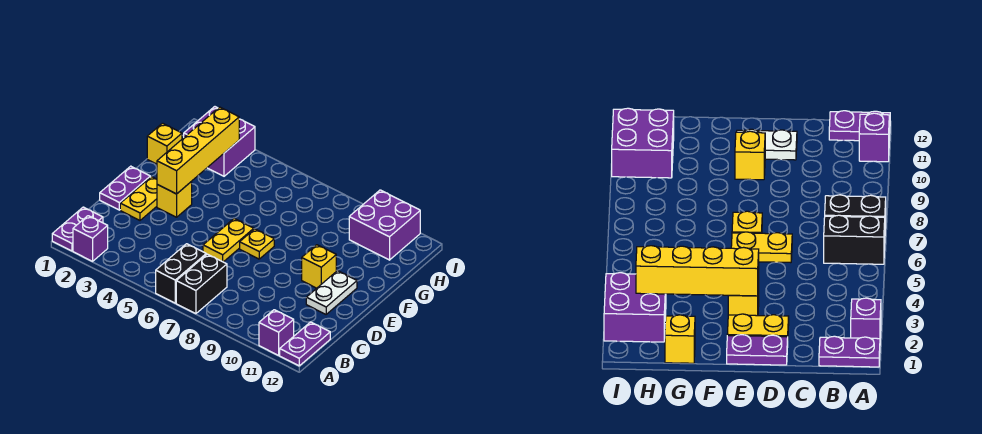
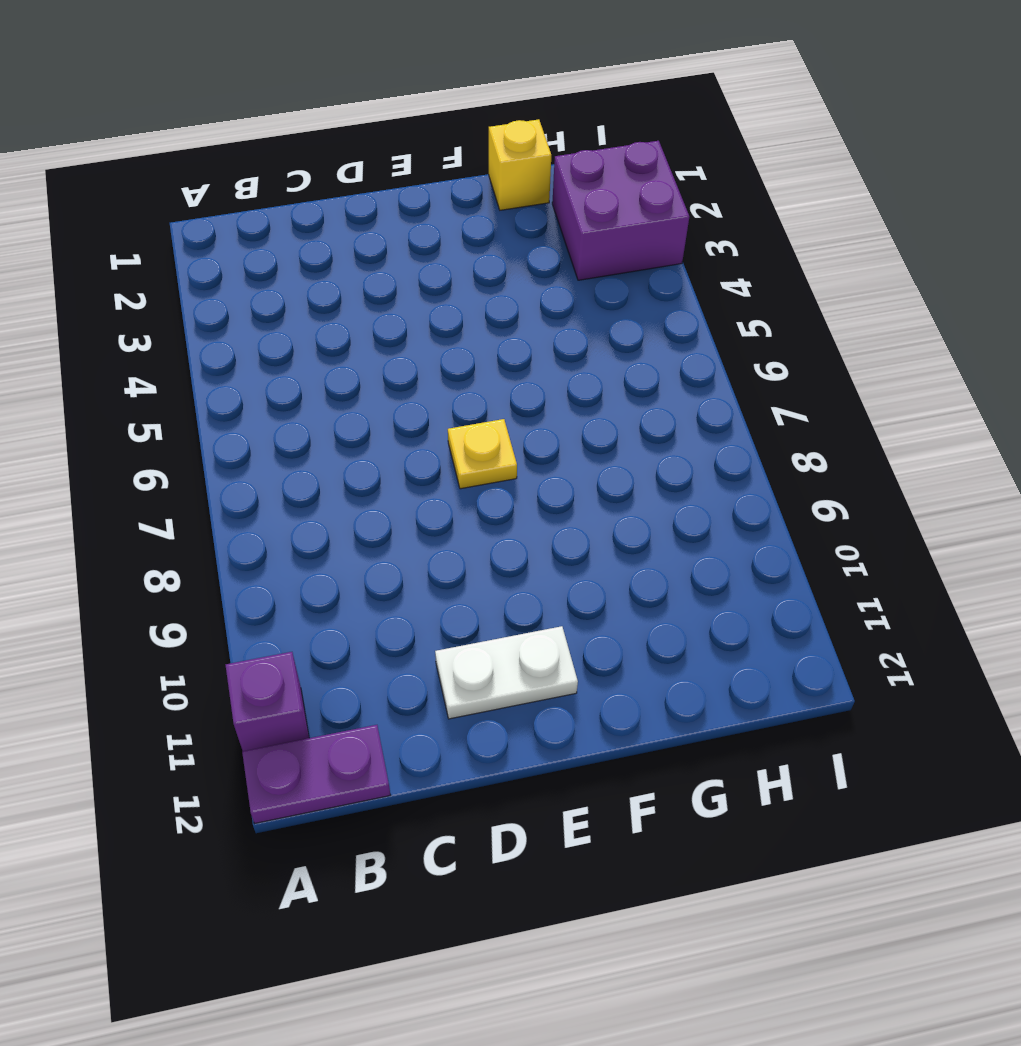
none -> purple 1x2 plate [52,207,103,251]
none -> purple 1x1 brick [73,216,108,261]
none -> black 1x2 brick [156,244,206,303]

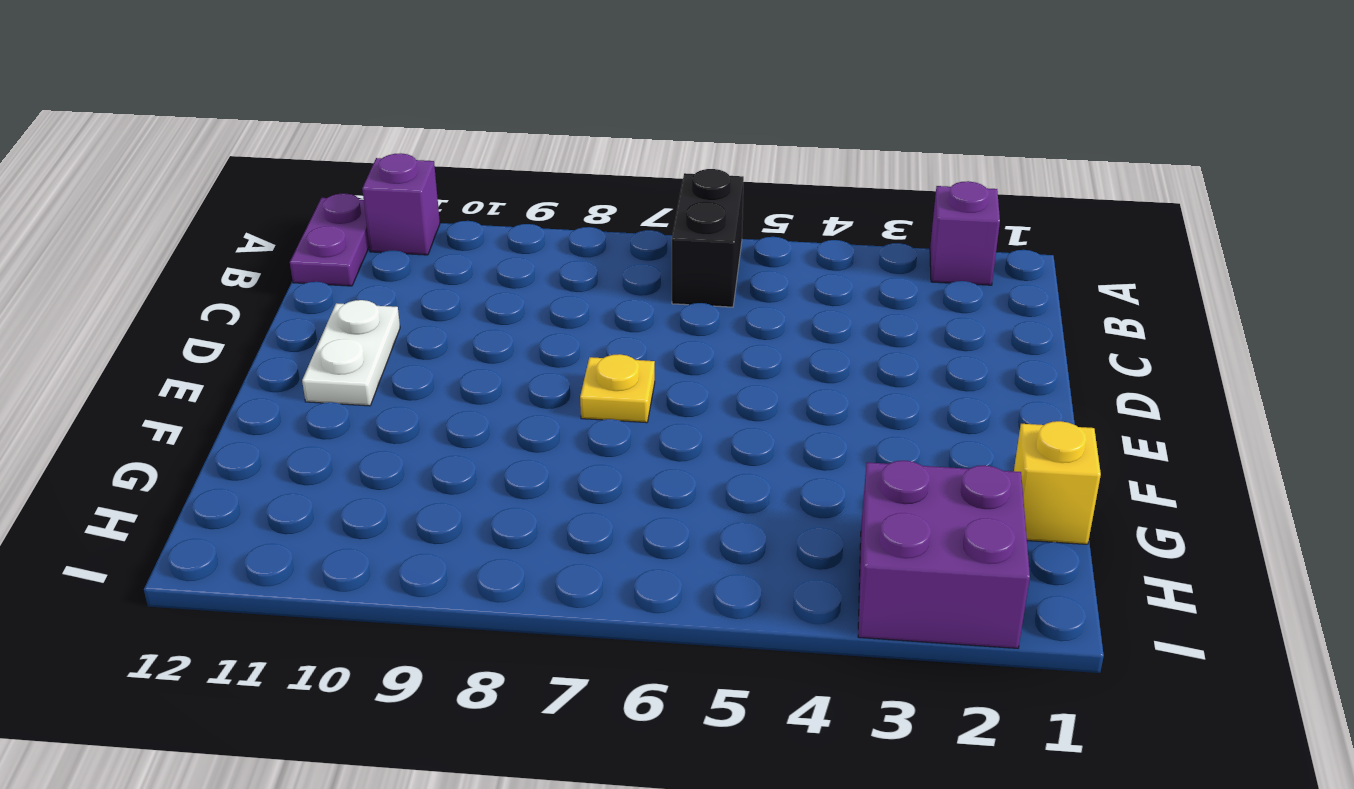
none -> purple 1x2 plate [52,207,103,251]
none -> black 1x2 brick [176,254,227,314]
none -> purple 1x2 plate [100,166,150,210]

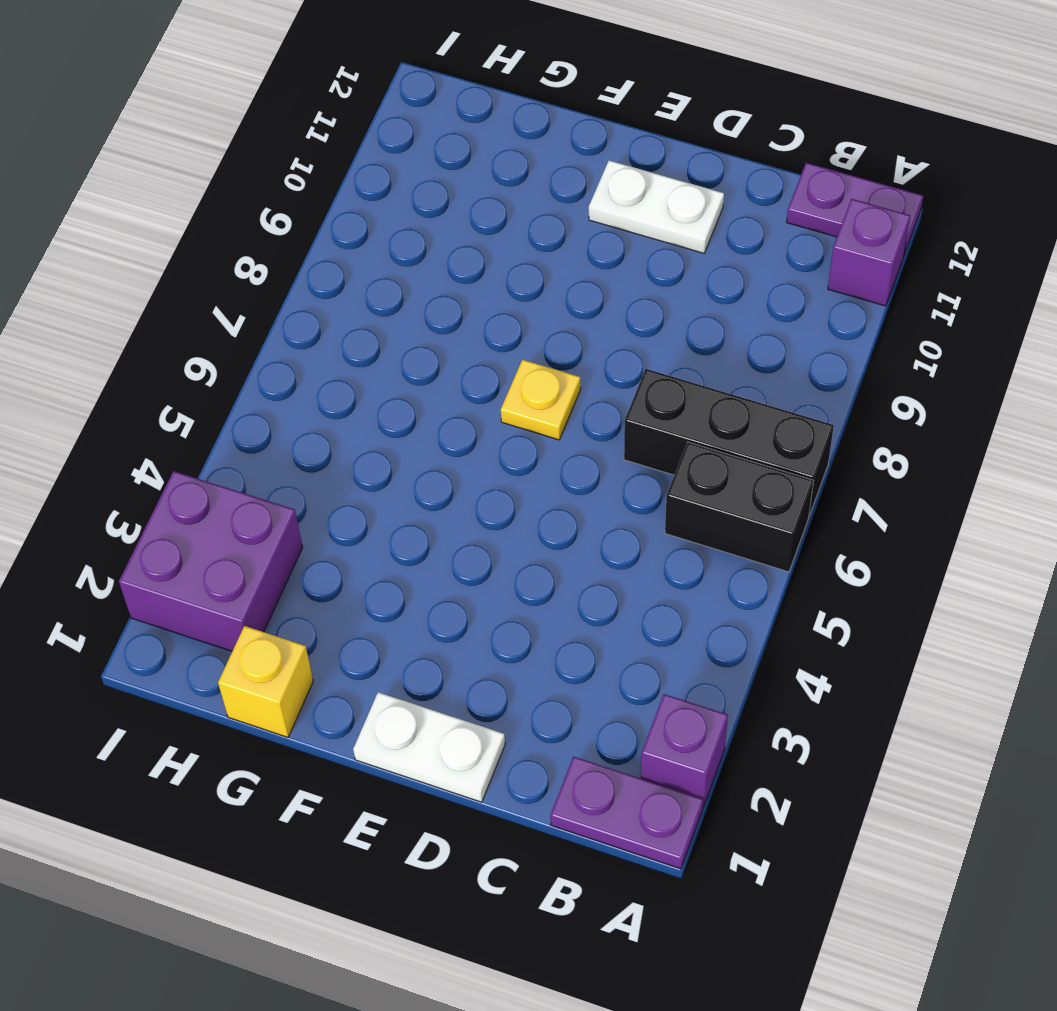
black 1x3 brick [624,369,834,516] -> black 1x2 brick [176,254,227,314]
white 1x2 plate [353,692,505,802] -> purple 1x2 plate [100,166,150,210]
none -> yellow 1x2 plate [120,177,157,220]
none -> yellow 1x2 plate [203,219,254,262]
none -> yellow 1x1 brick [157,181,192,217]

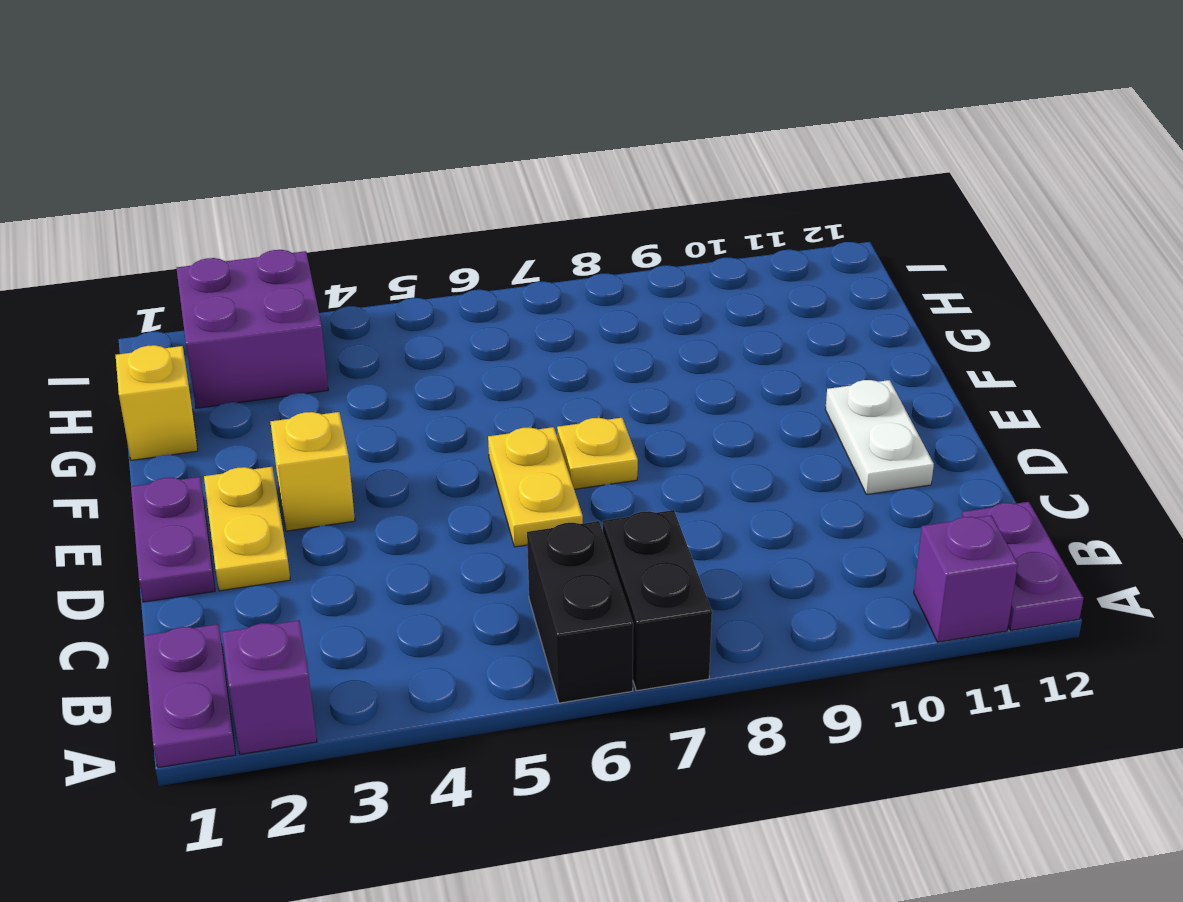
none -> yellow 1x1 brick [302,245,336,288]
none -> purple 2x2 brick [349,190,420,260]
none -> yellow 1x4 brick [157,107,239,194]

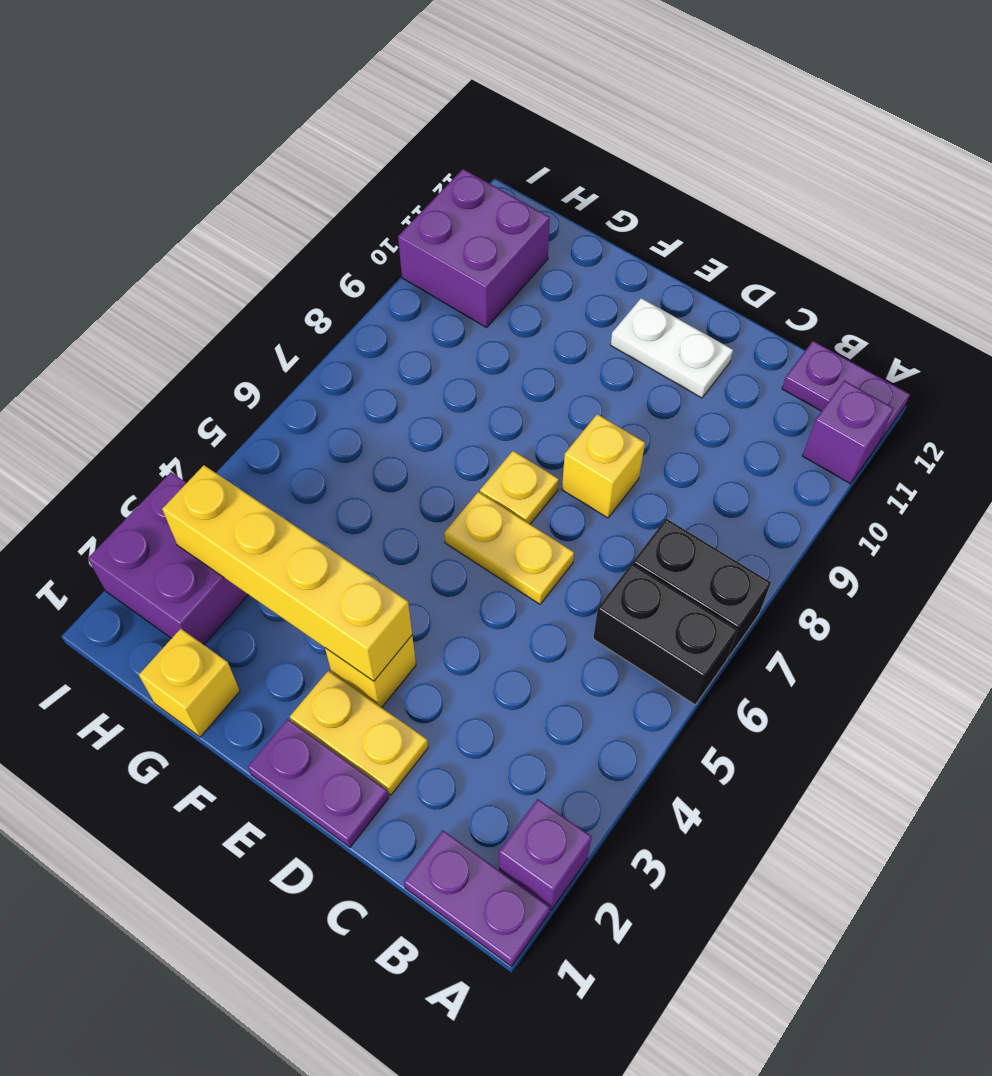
yellow 1x1 brick [562,414,645,518] -> yellow 1x1 brick moved to [302,245,336,288]

